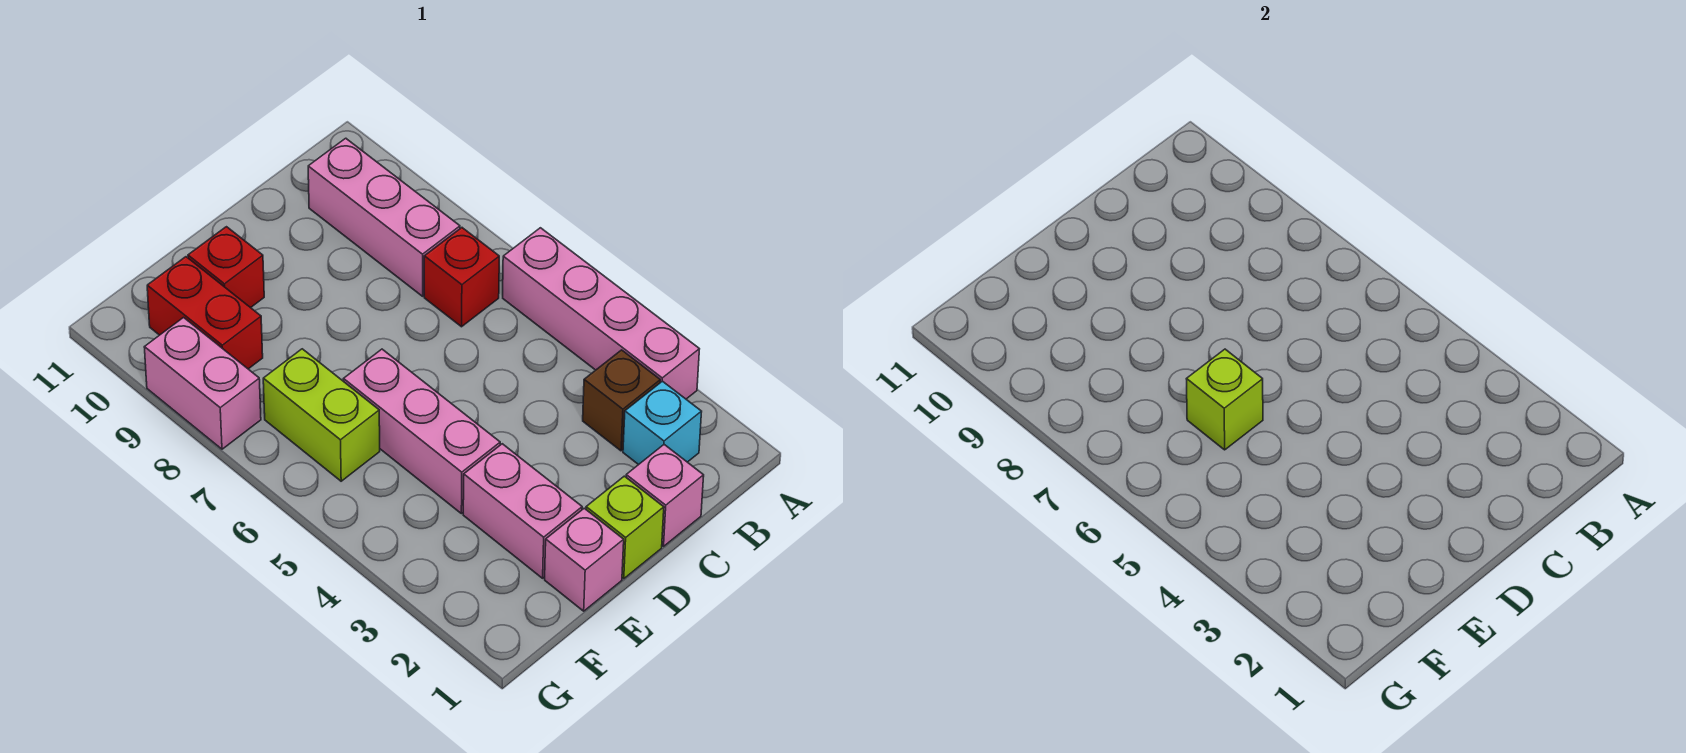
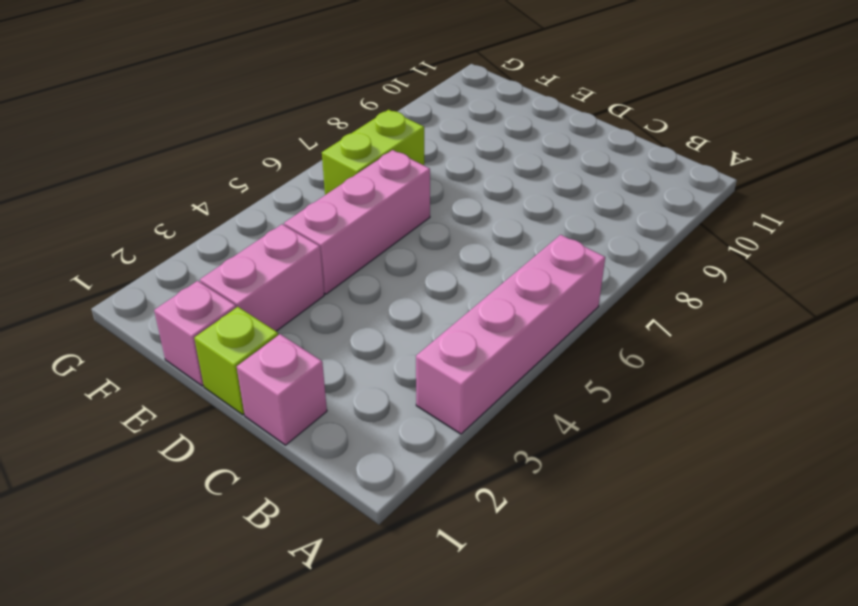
none -> cyan 1x1 brick [623,381,702,465]
none -> brown 1x1 brick [583,350,660,451]
none -> red 1x1 brick [424,228,499,327]

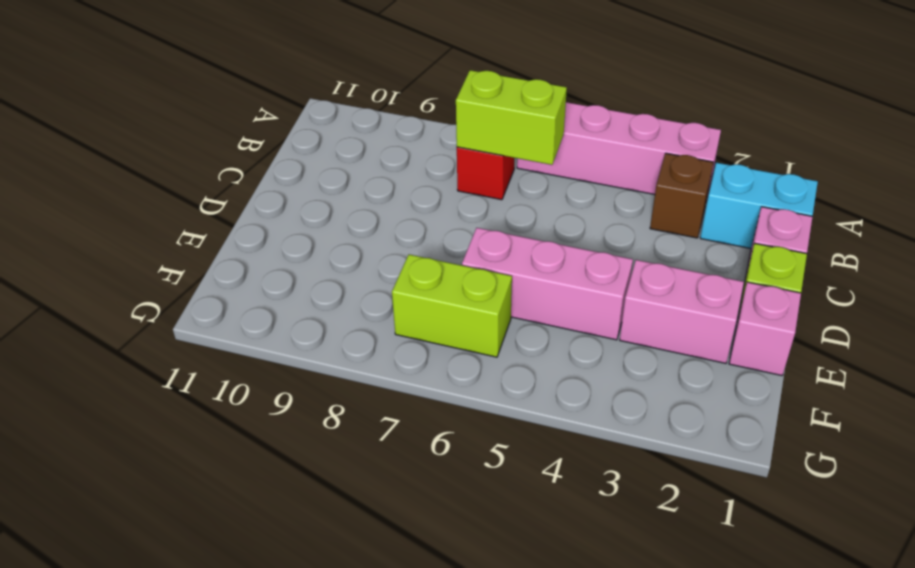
cyan 1x2 brick [700,163,818,249] -> cyan 1x1 brick [623,381,702,465]
lime 1x2 brick [456,70,567,165] -> none
none -> pink 1x3 brick [308,138,460,296]
none -> red 1x1 brick [188,227,264,308]
none -> red 1x2 brick [147,257,263,369]

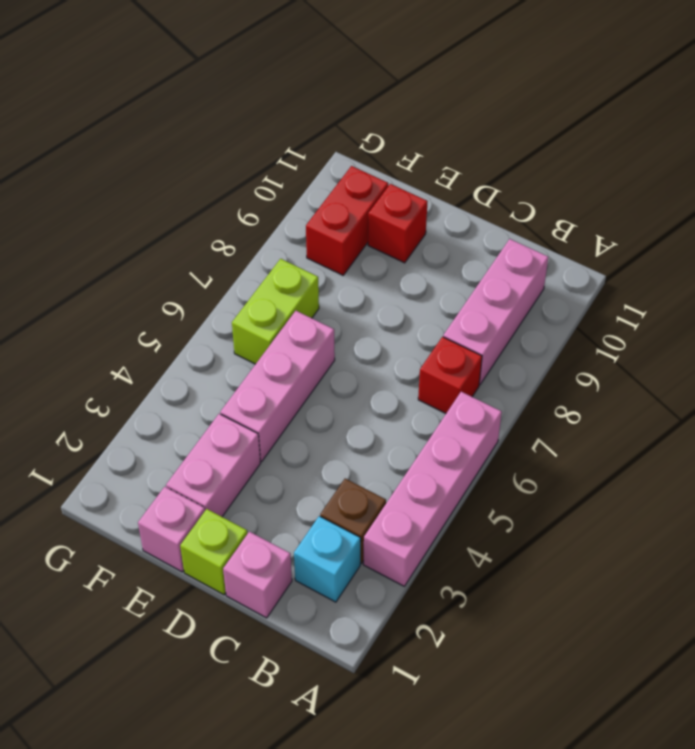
none -> pink 1x2 brick [144,318,261,449]
none -> lime 1x1 brick [1187,349,1263,450]

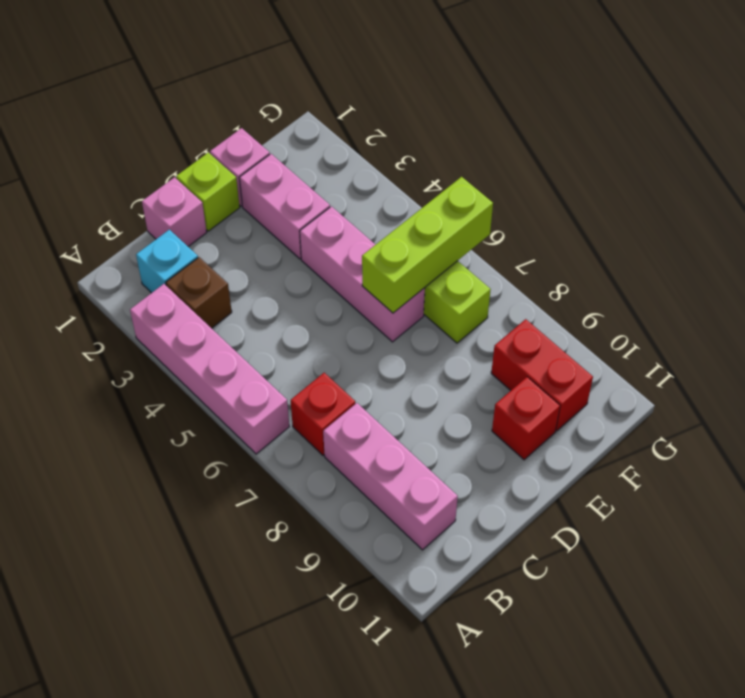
lime 1x3 brick [362,177,493,313] -> lime 1x1 brick [1187,349,1263,450]
none -> pink 1x2 brick [144,318,261,449]

